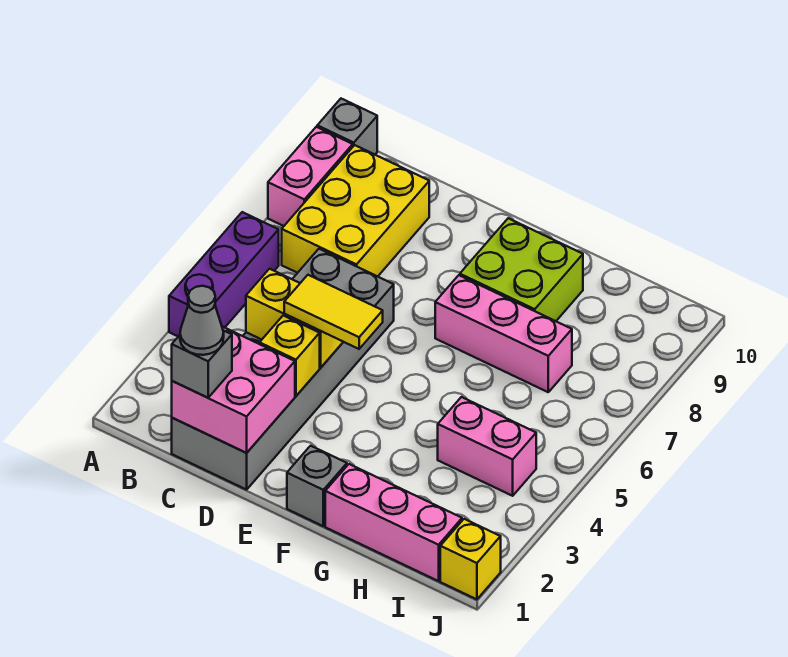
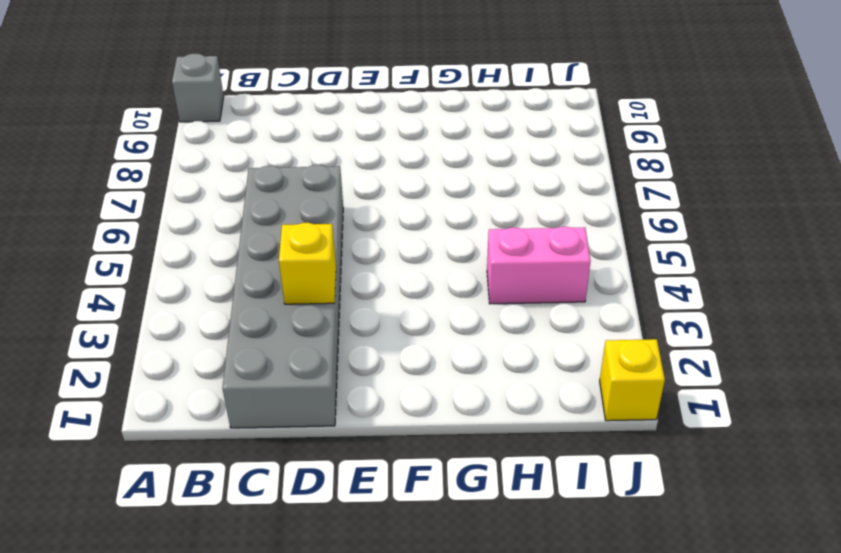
none -> purple 1x3 brick [169,212,279,336]
none -> pink 1x2 brick [268,127,353,226]
none -> yellow 2x3 brick [282,145,429,276]

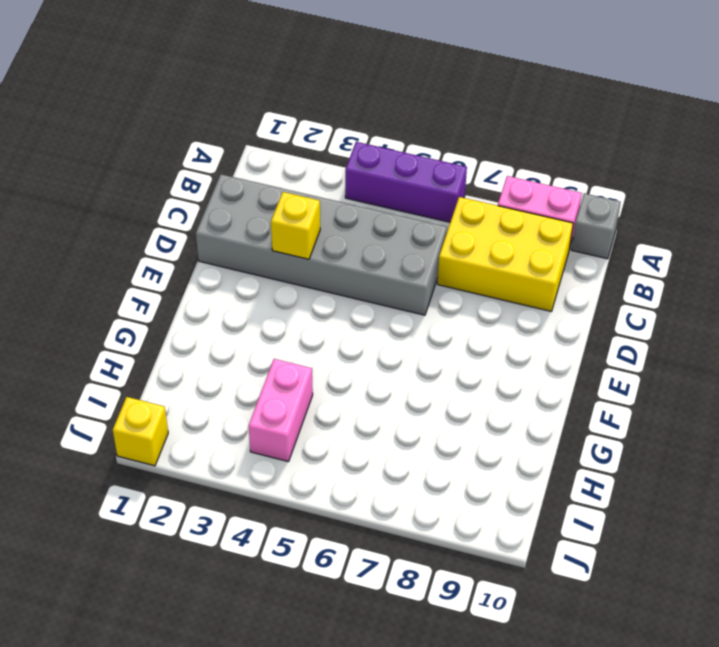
none -> grey 1x1 brick [287,446,347,526]
none -> pink 1x3 brick [435,275,572,392]
none -> lime 2x2 brick [460,218,583,321]

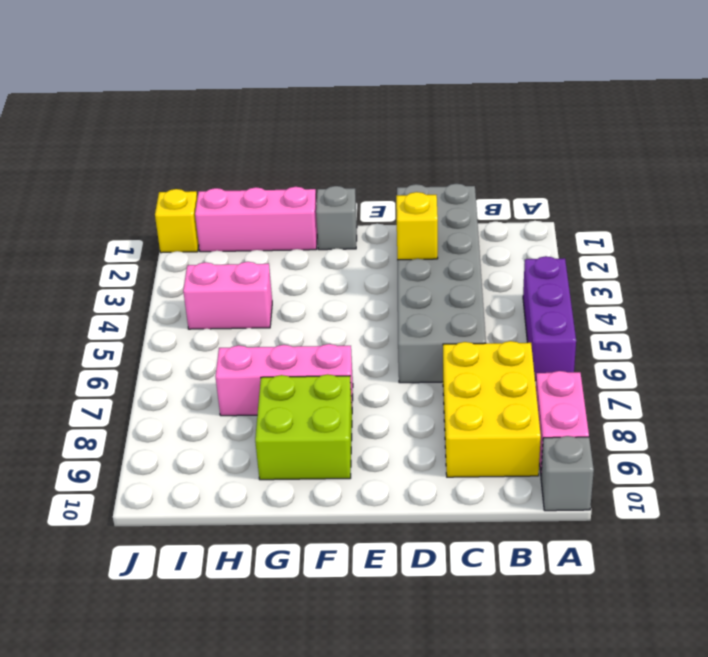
none -> pink 2x2 brick [172,327,295,453]
none -> yellow 1x2 brick [246,269,343,367]
none -> grey 1x1 brick [172,330,232,398]

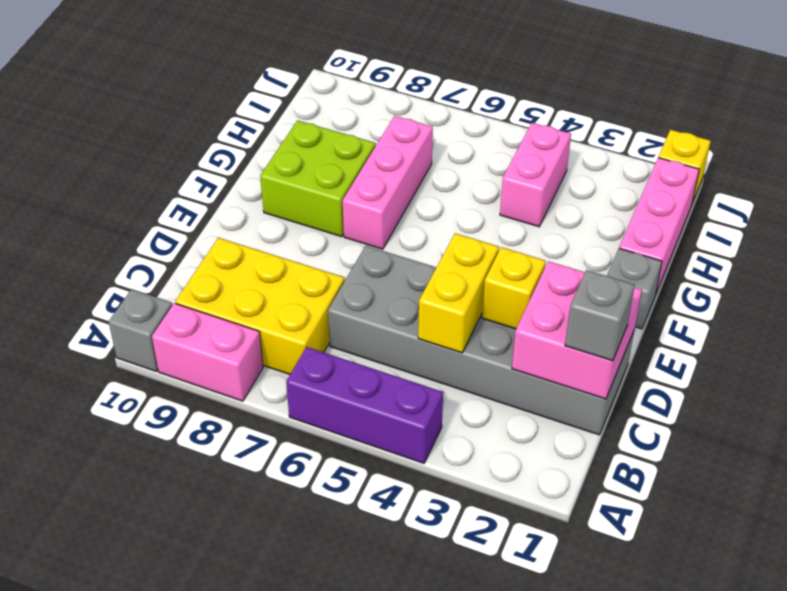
none -> yellow 1x2 tile [284,275,383,349]
none -> grey 1x1 cone [180,286,224,355]

